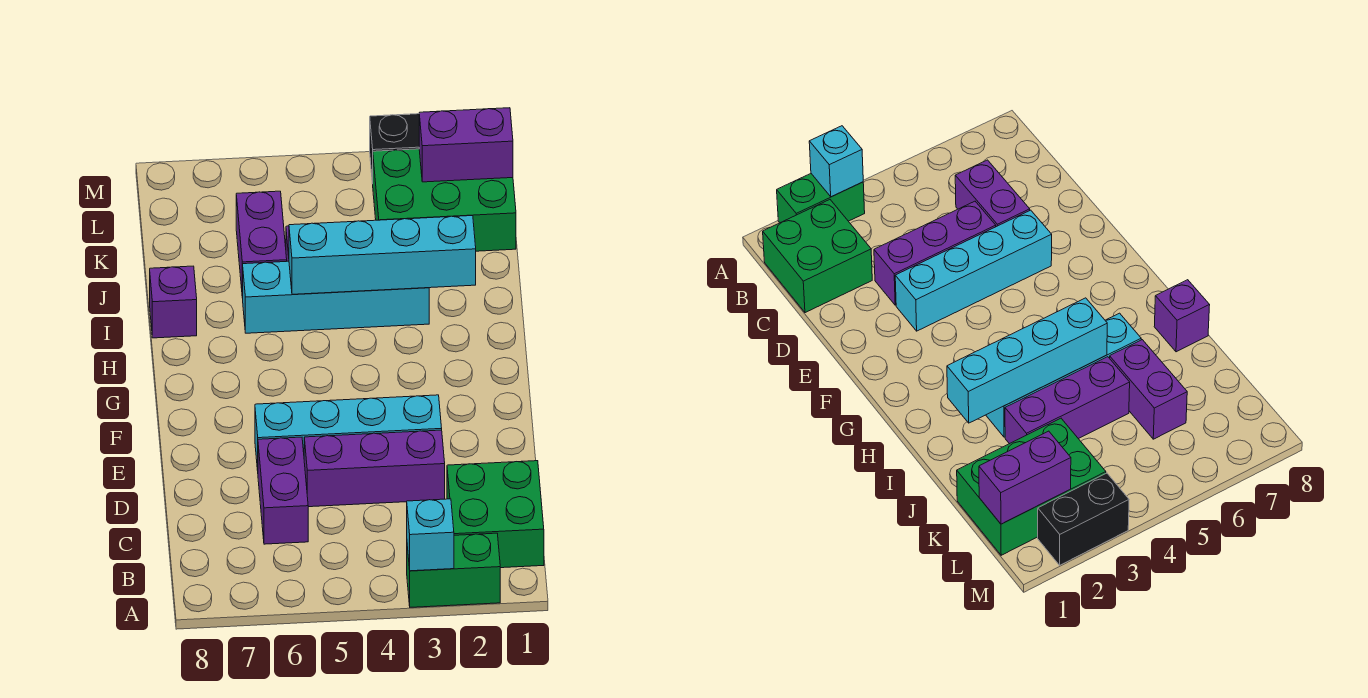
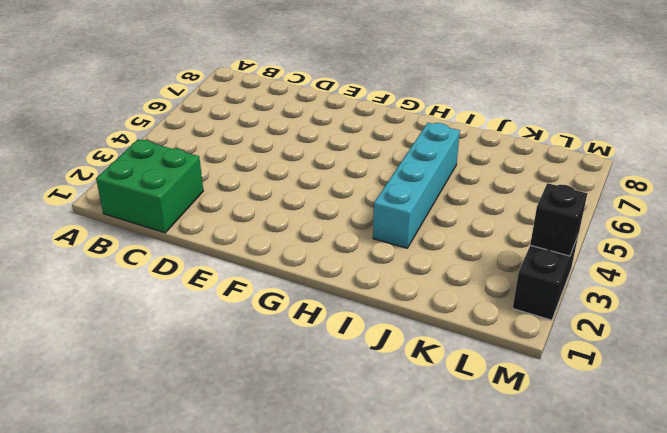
black 1x1 brick [530,183,587,256] -> none
none -> green 1x2 brick [407,533,500,607]
none -> purple 1x2 brick [258,437,308,544]
none -> purple 1x3 brick [304,430,445,507]

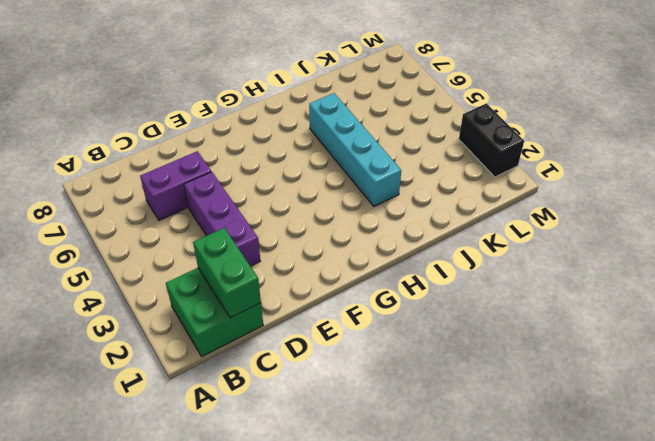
green 1x2 brick [193,228,261,318] -> green 1x2 brick moved to [407,533,500,607]
none -> cyan 1x4 brick [255,395,442,470]
none -> purple 1x1 brick [150,266,197,338]
none -> purple 1x3 brick [1005,357,1130,444]

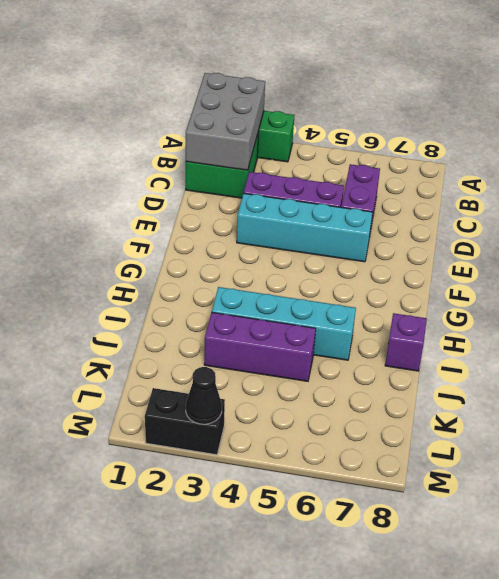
grey 2x3 brick [186,73,265,170] -> none
black 1x1 cone [186,367,222,424] -> none
none -> purple 1x2 brick [236,191,287,298]
none -> green 2x3 brick [373,149,516,251]
none -> cyan 1x1 brick [407,499,454,571]

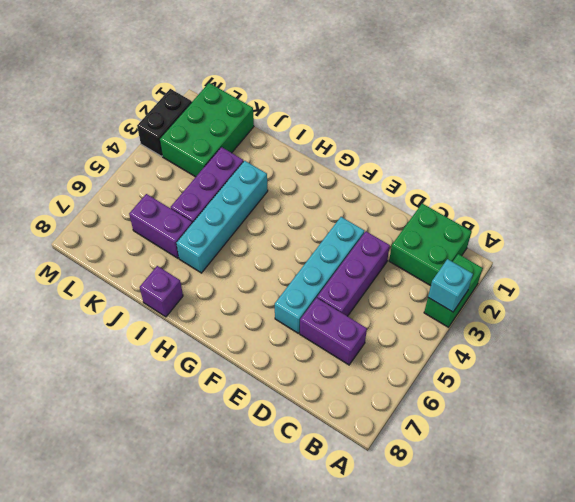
none -> cyan 1x4 brick [289,216,476,294]
none -> purple 1x2 brick [419,108,513,182]

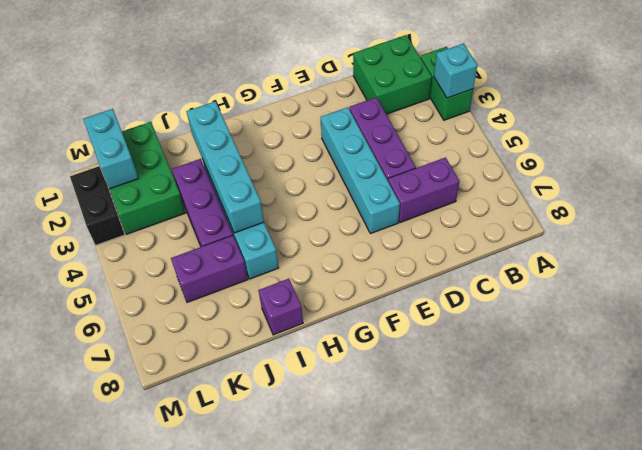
cyan 1x2 brick [83,109,139,189] -> purple 1x2 brick [419,108,513,182]

